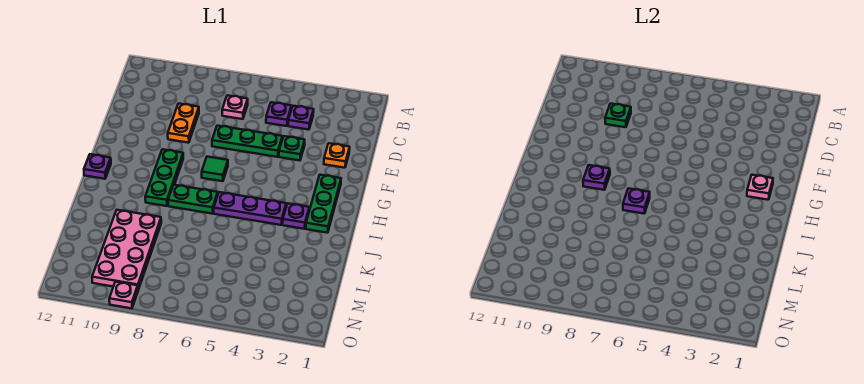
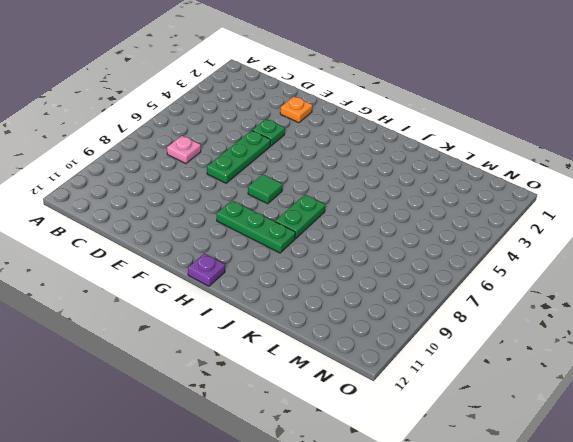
none -> purple 1x1 plate [288,106,314,130]
none -> purple 1x1 plate [266,102,292,126]
none -> orange 1x2 plate [168,104,199,143]

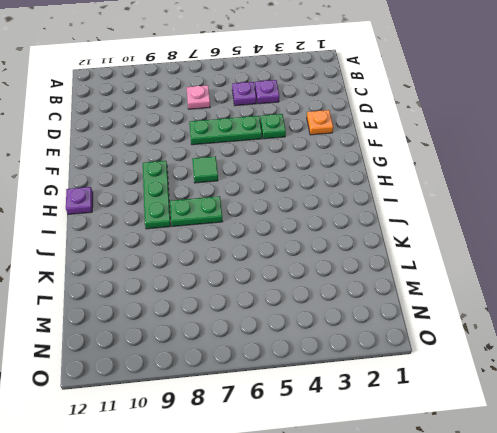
none -> orange 1x2 plate [168,104,199,143]
none -> green 1x3 plate [306,175,341,233]
none -> purple 1x1 plate [283,203,309,229]

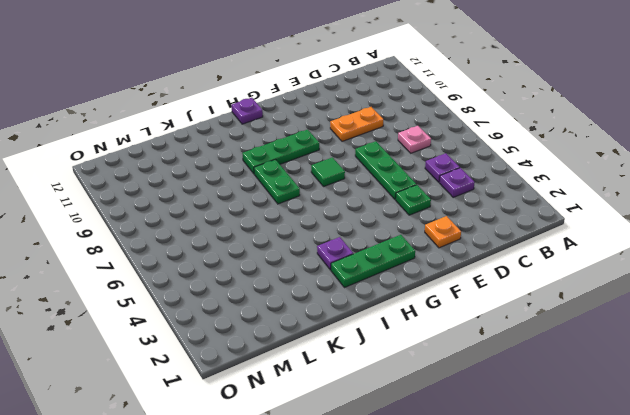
none -> purple 1x3 plate [214,192,286,225]
none -> pink 2x4 plate [92,210,161,290]
none -> pink 1x1 plate [109,282,138,308]

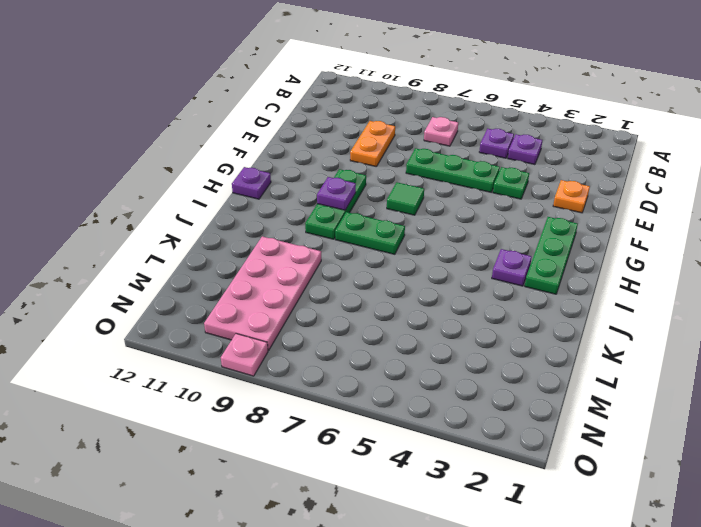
none -> purple 1x3 plate [214,192,286,225]
none -> green 1x1 plate [605,104,631,127]
none -> pink 1x1 plate [747,175,773,200]

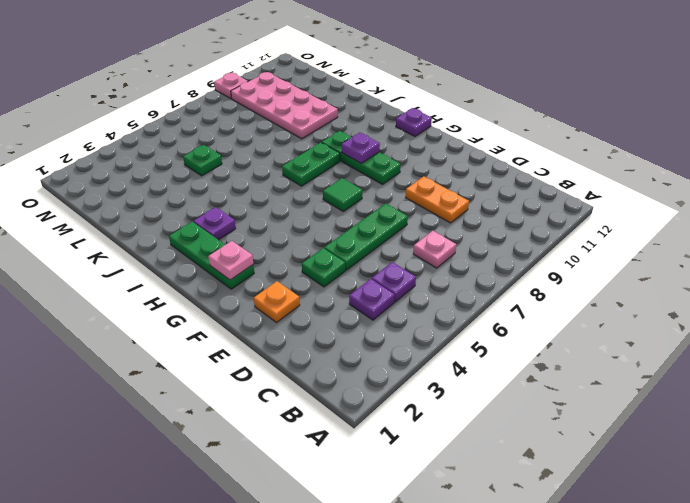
green 1x1 plate [183,145,222,176] -> green 1x1 plate moved to [605,104,631,127]
none -> purple 1x3 plate [214,192,286,225]
none -> purple 1x1 plate [623,188,650,214]

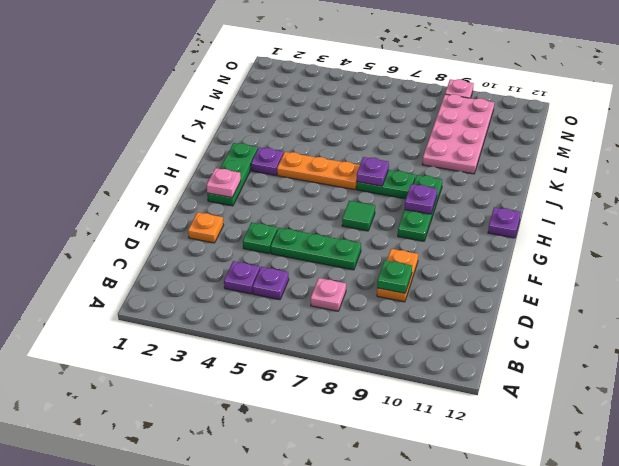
orange 1x3 plate [277,152,360,190] -> purple 1x3 plate [214,192,286,225]

